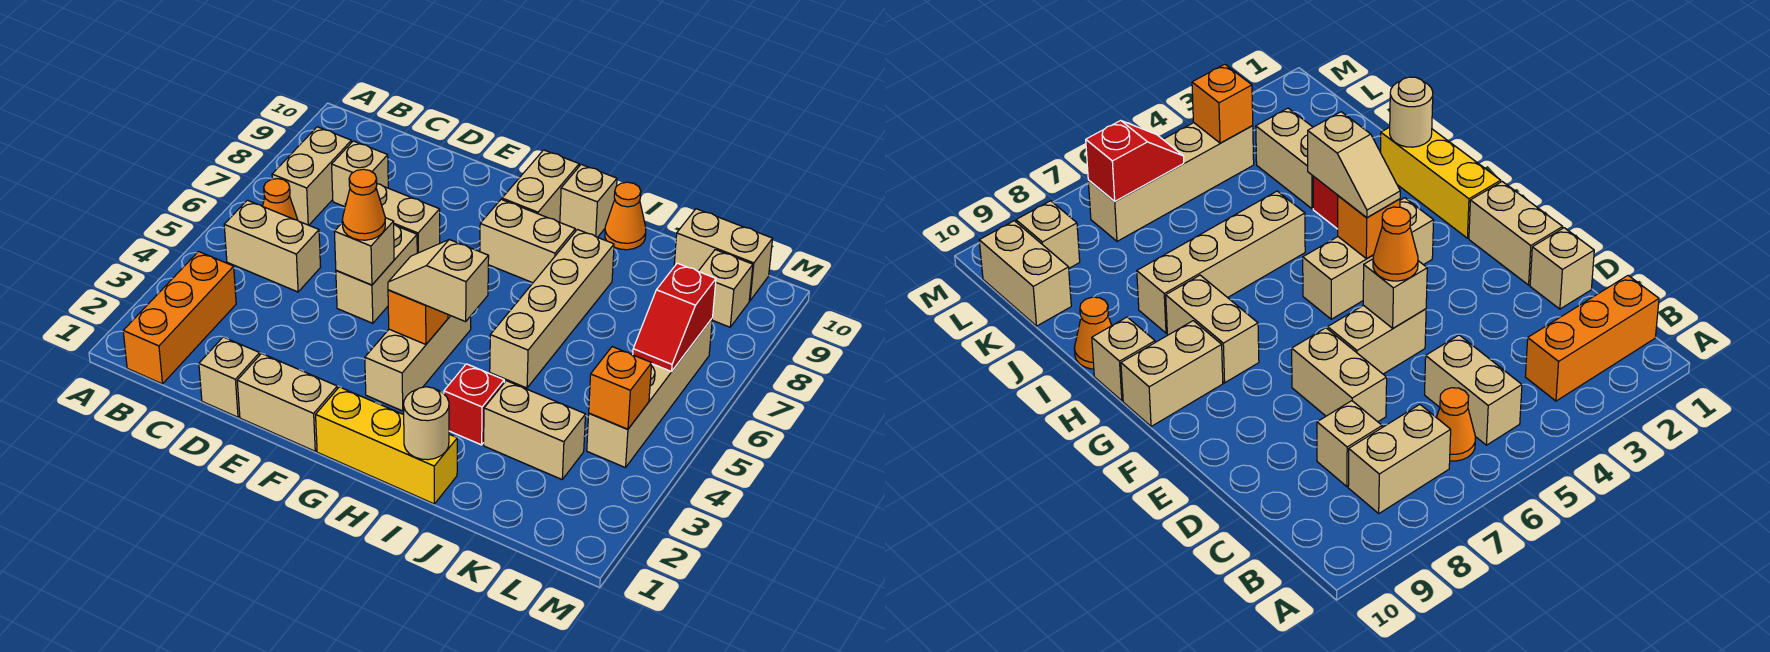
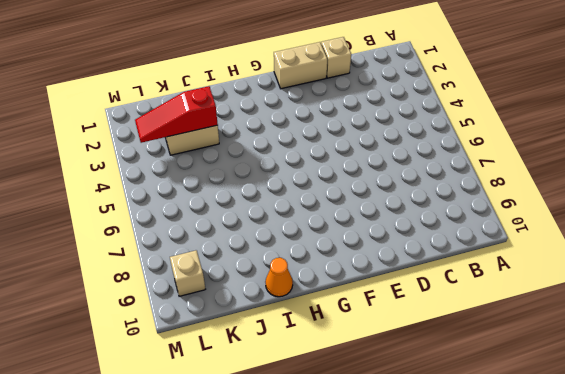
red 1x3 slope [135,86,218,143] -> none
none -> orange 1x3 brick [123,252,236,384]
none -> tan 1x2 brick [224,200,321,292]
none -> orange 1x1 cone [263,179,298,220]

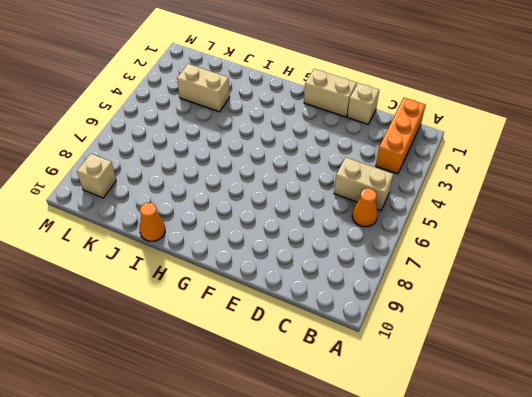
none -> tan 1x2 brick [272,127,351,225]
none -> tan 1x1 brick [332,141,388,207]
none -> tan 1x2 brick [345,184,440,253]

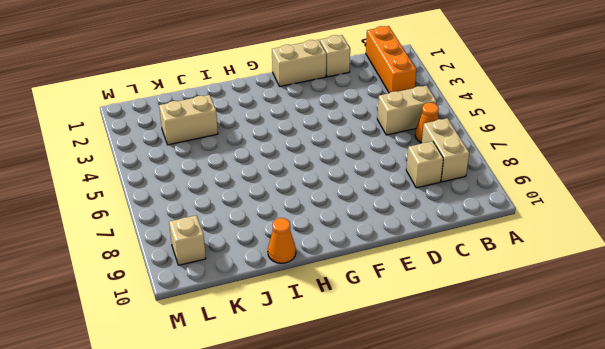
none -> tan 1x2 brick [345,184,440,253]
none -> tan 1x2 brick [336,225,417,323]
none -> yellow 1x3 brick [316,387,457,504]

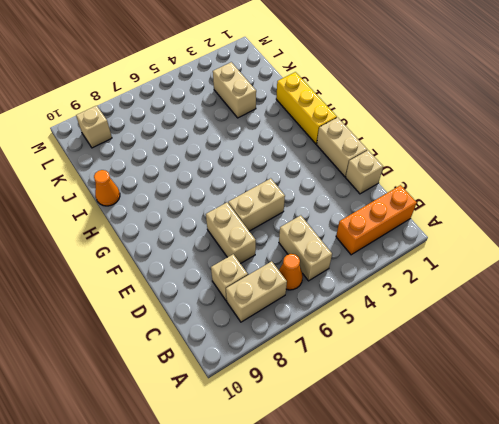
none -> tan 1x3 brick [365,315,471,411]
none -> tan 1x2 brick [480,199,575,283]
none -> tan 1x2 brick [502,150,579,222]

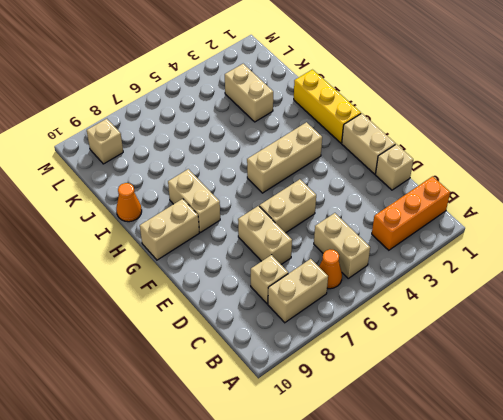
none -> tan 1x1 brick [560,165,617,237]
none -> red 1x1 brick [444,364,504,445]
none -> tan 1x4 brick [490,229,614,388]

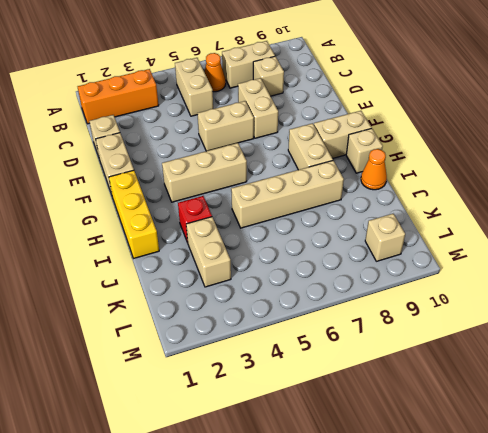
none -> tan 1x2 brick [674,209,773,301]
none -> tan 1x4 brick [587,319,712,468]
none -> tan 1x1 brick [334,218,394,285]

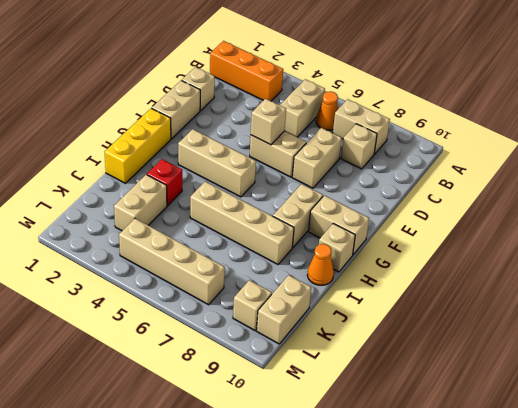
none -> orange 1x1 brick [388,290,448,344]
none -> tan 1x1 round brick [404,387,449,460]
none -> orange 1x1 brick [589,347,652,429]

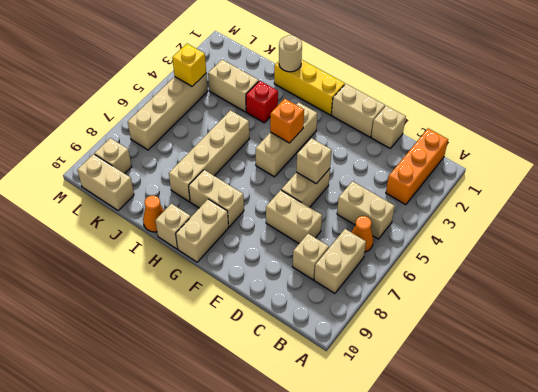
yellow 1x1 brick [172,44,206,86] -> orange 1x1 brick [589,347,652,429]
none -> red 1x2 slope [633,263,716,372]
none -> orange 1x1 cone [342,169,385,240]
none -> tan 1x2 slope [388,240,489,322]

